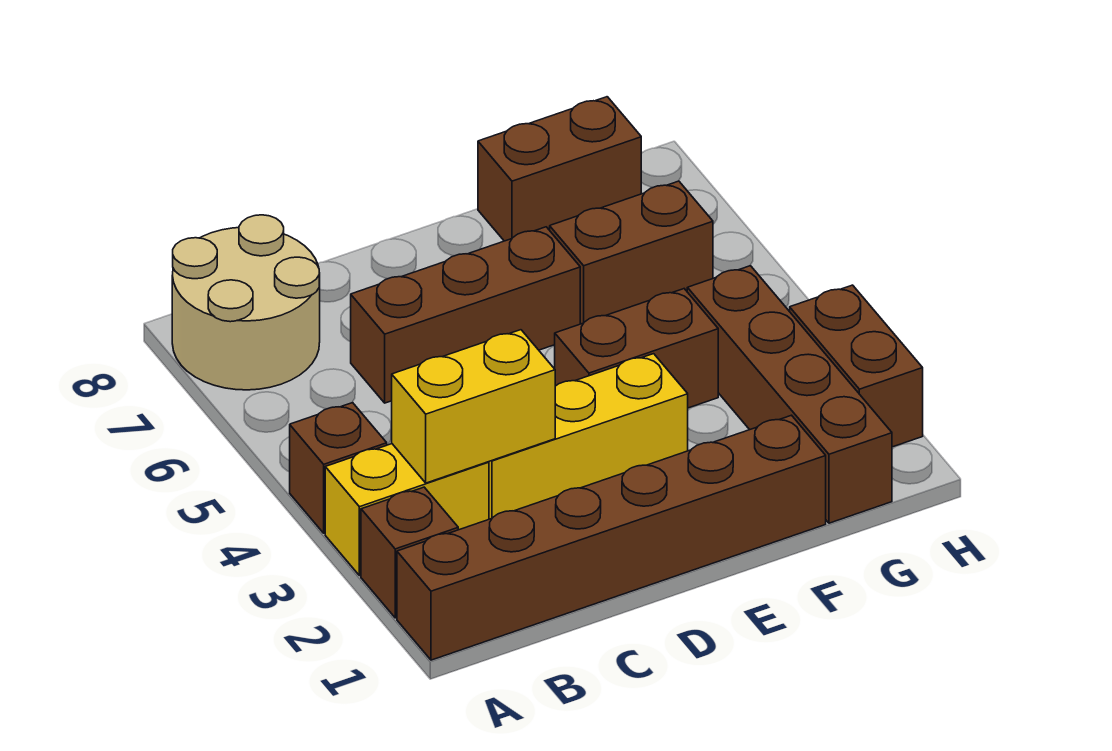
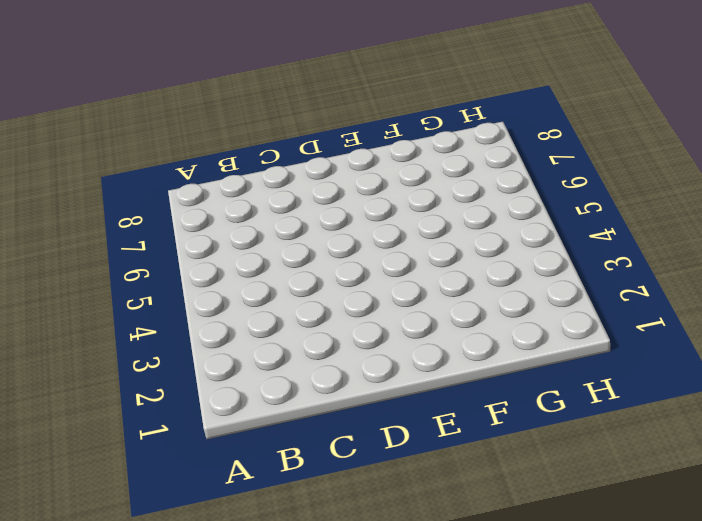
none -> brown 1x6 brick [397,415,826,660]
none -> brown 1x1 brick [361,487,458,618]
none -> yellow 1x2 brick [325,444,489,576]

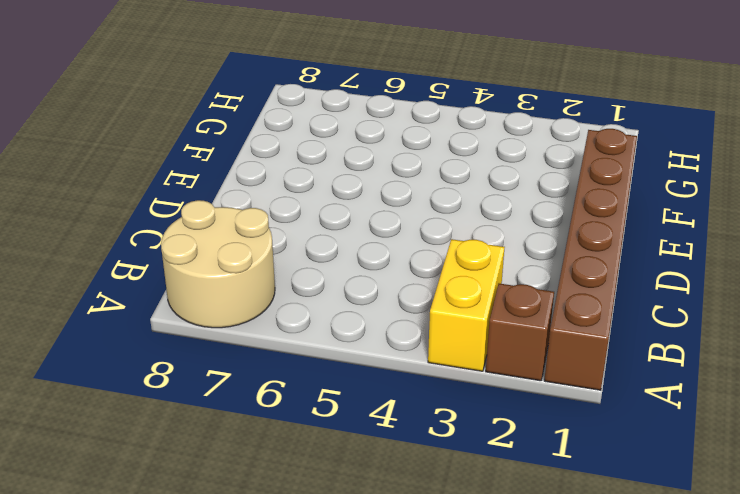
none -> brown 1x1 brick [290,403,387,533]
none -> yellow 1x3 brick [489,354,688,519]
none -> brown 1x3 brick [351,227,580,403]

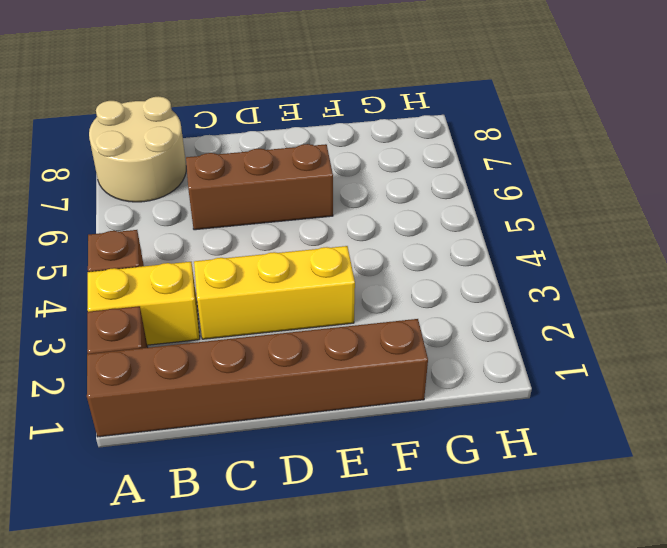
none -> brown 1x2 brick [555,289,718,408]
none -> brown 1x2 brick [550,181,713,324]
none -> brown 1x2 brick [478,97,641,241]

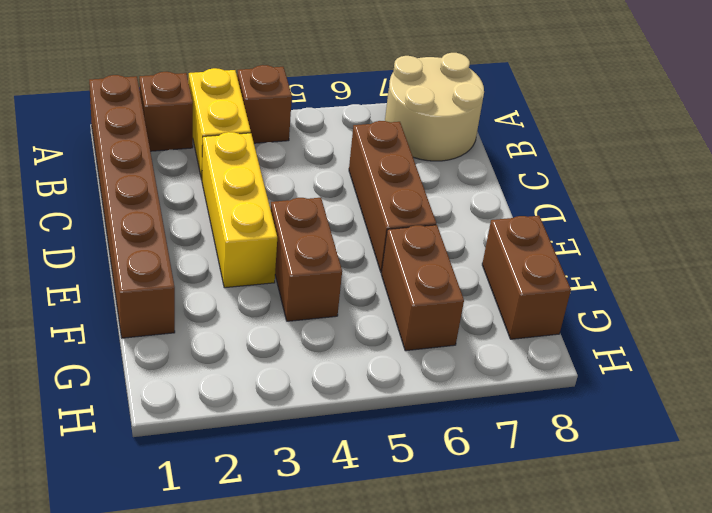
none -> brown 1x4 brick [687,266,892,523]
none -> brown 1x2 brick [790,285,923,447]
none -> yellow 1x2 brick [392,330,555,483]

